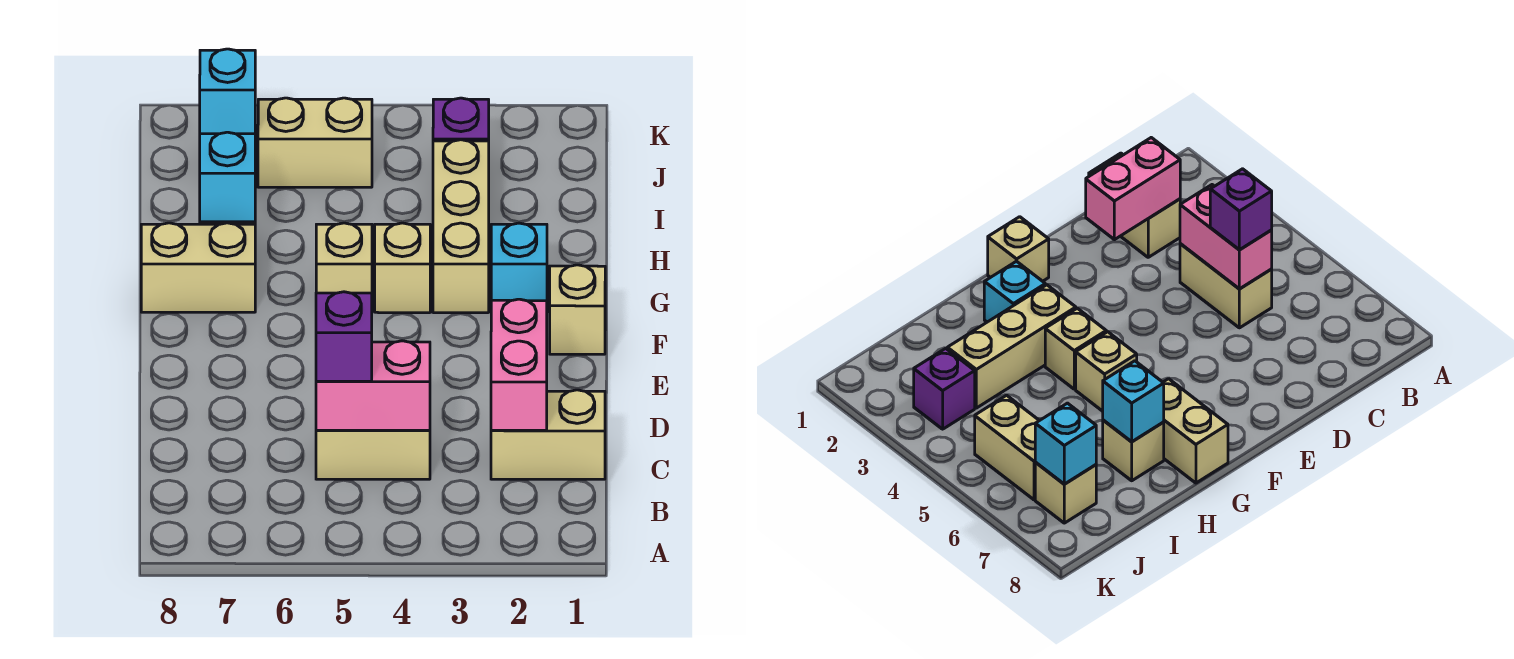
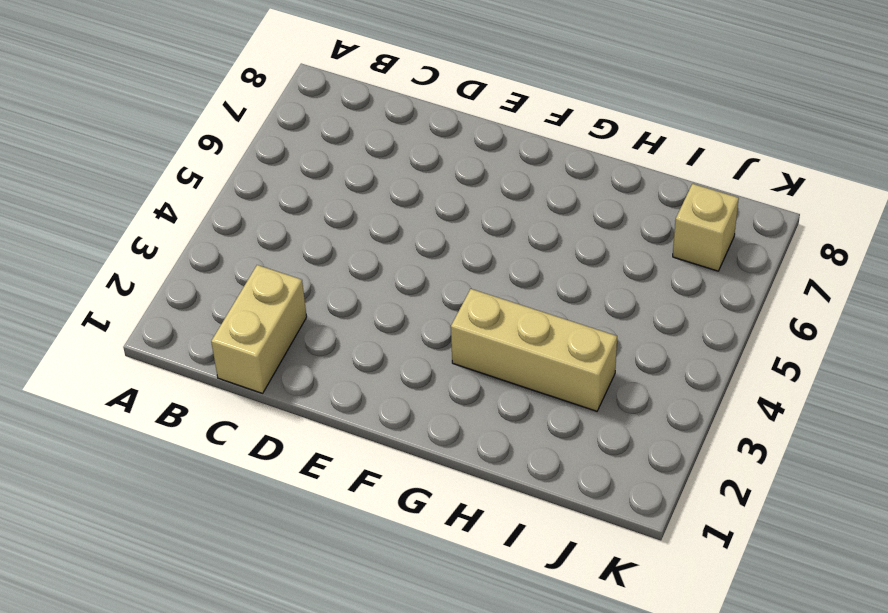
none -> tan 1x2 brick [316,430,430,479]
none -> tan 1x1 brick [550,265,605,354]
none -> cyan 1x1 brick [491,223,547,301]

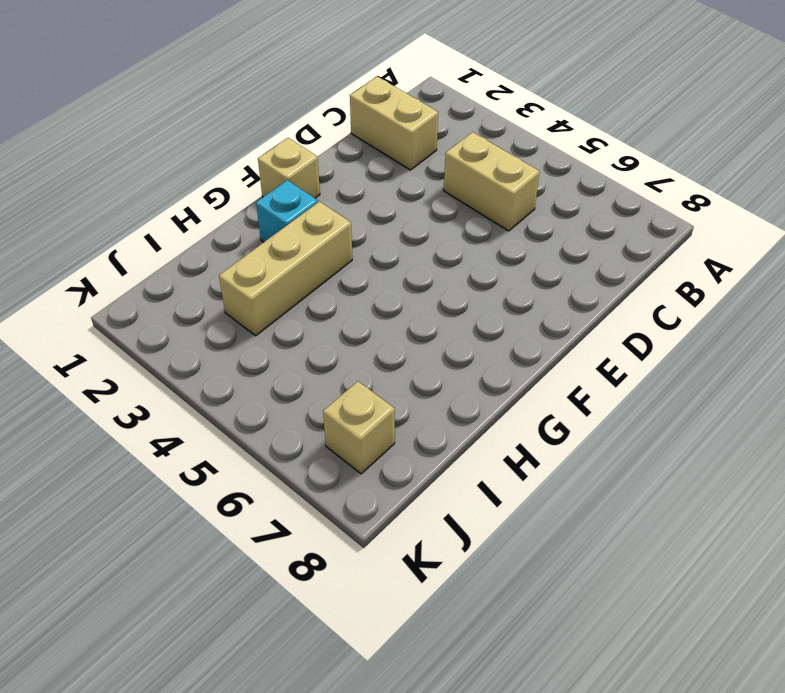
none -> tan 1x1 brick [375,223,430,313]
none -> tan 1x1 brick [316,223,372,293]
none -> tan 1x2 brick [141,223,255,312]

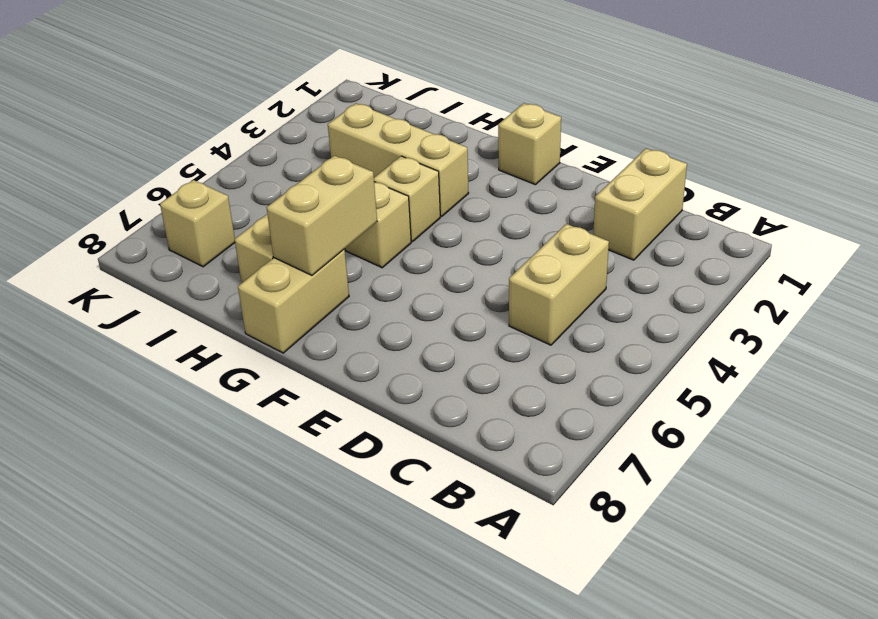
tan 1x2 brick [267,156,377,275] -> tan 1x2 brick moved to [258,98,372,187]
none -> cyan 1x1 brick [491,223,547,301]
none -> purple 1x1 brick [433,98,489,141]
none -> pink 1x2 brick [491,299,547,430]

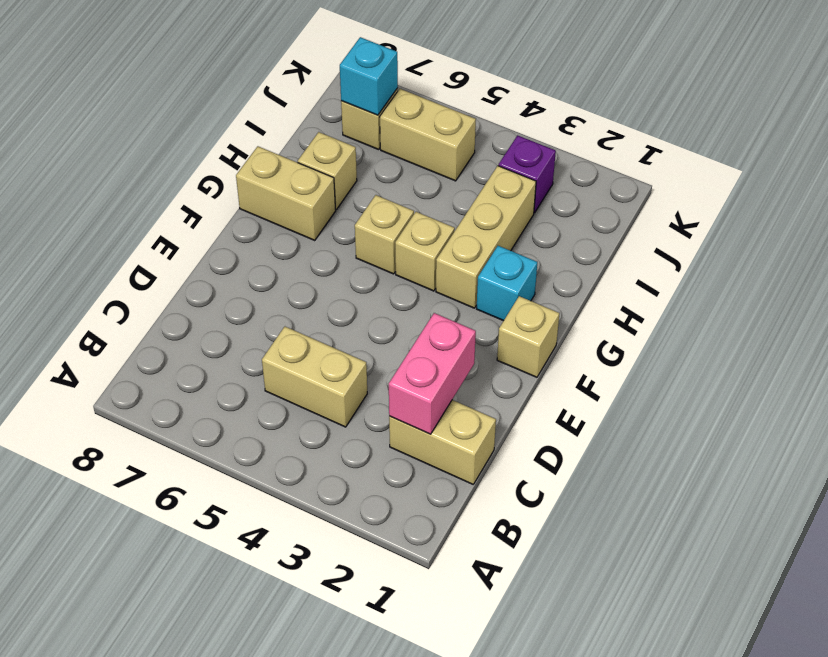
none -> pink 1x2 brick [316,341,430,430]
none -> cyan 1x1 brick [200,132,255,222]
none -> purple 1x1 brick [316,292,372,381]

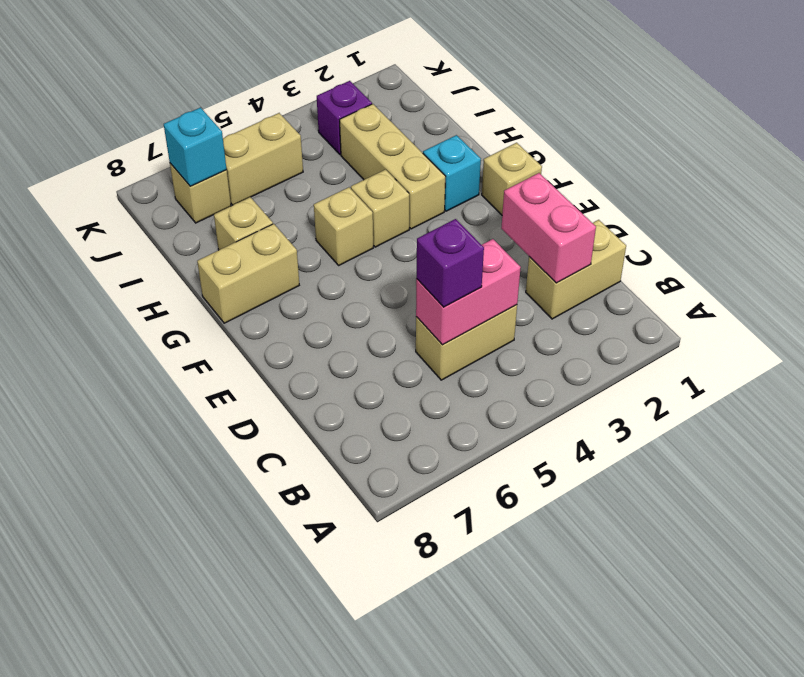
none -> cyan 1x1 brick [200,132,255,222]

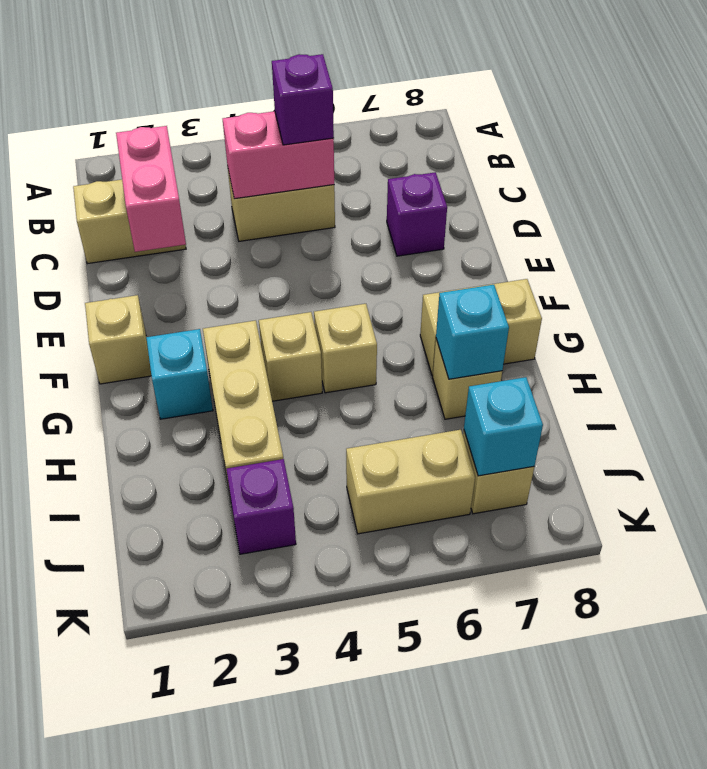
purple 1x1 brick [387,172,447,256] -> none

